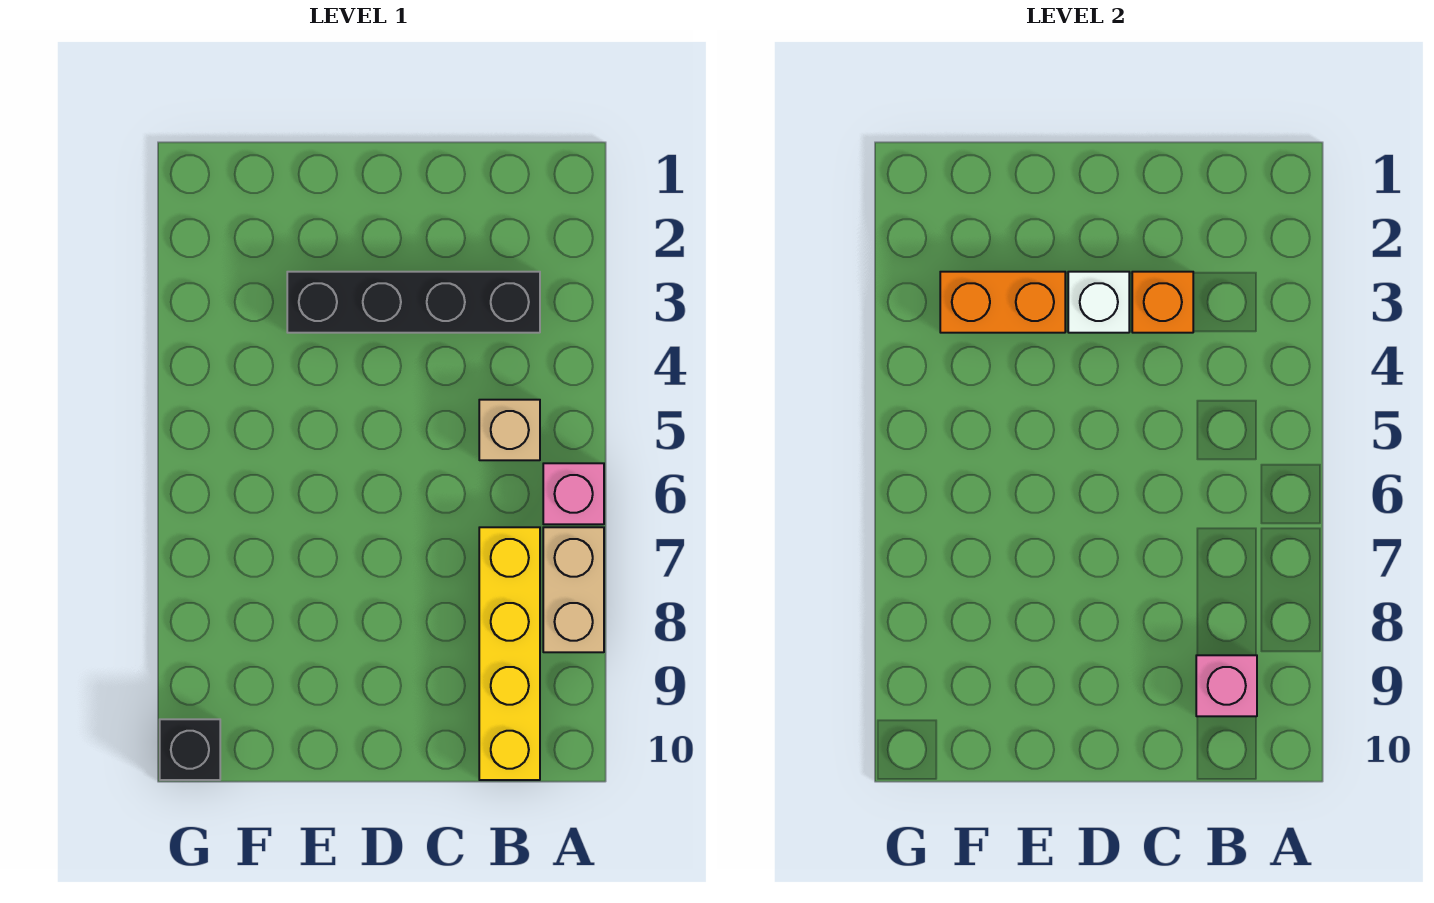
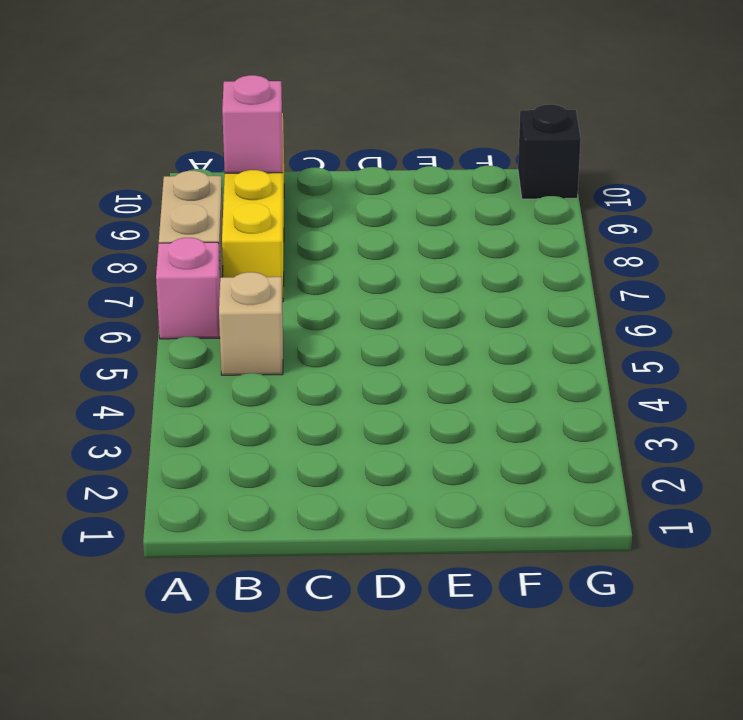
none -> black 1x4 brick [287,272,540,333]
none -> orange 1x1 brick [1132,272,1193,333]

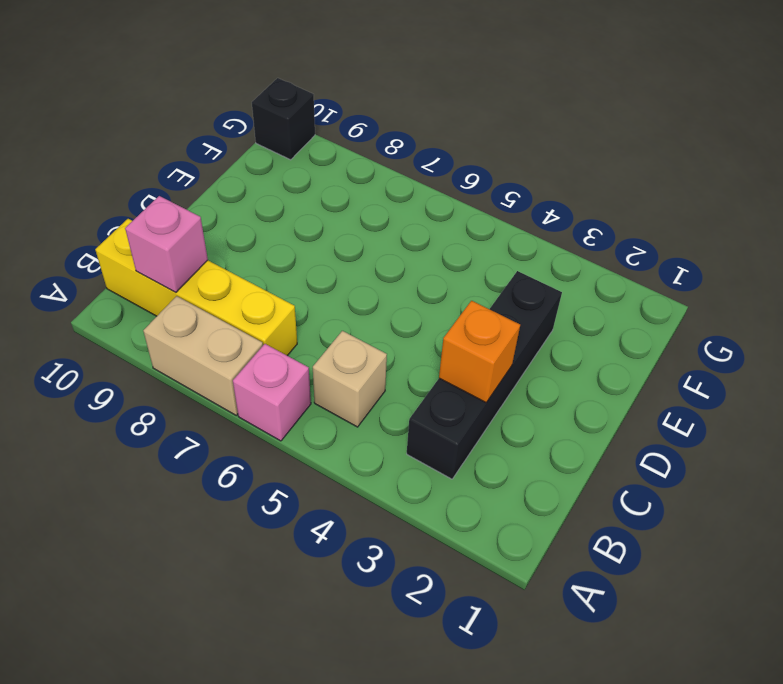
none -> white 1x1 brick [1068,272,1129,333]
none -> orange 1x2 brick [940,272,1065,333]

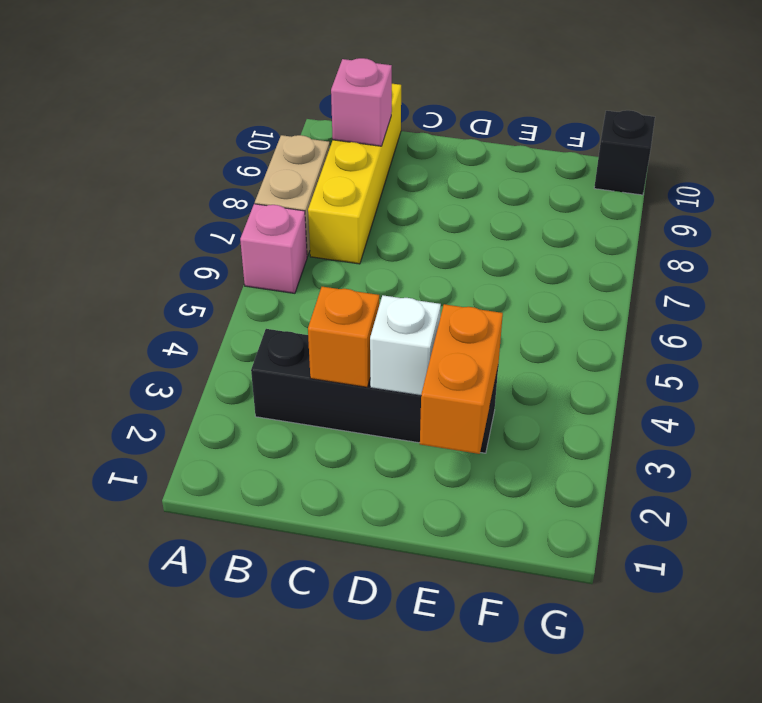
orange 1x2 brick [420,304,503,454] -> orange 1x2 brick turned to [940,272,1065,333]
none -> tan 1x1 brick [479,400,540,460]

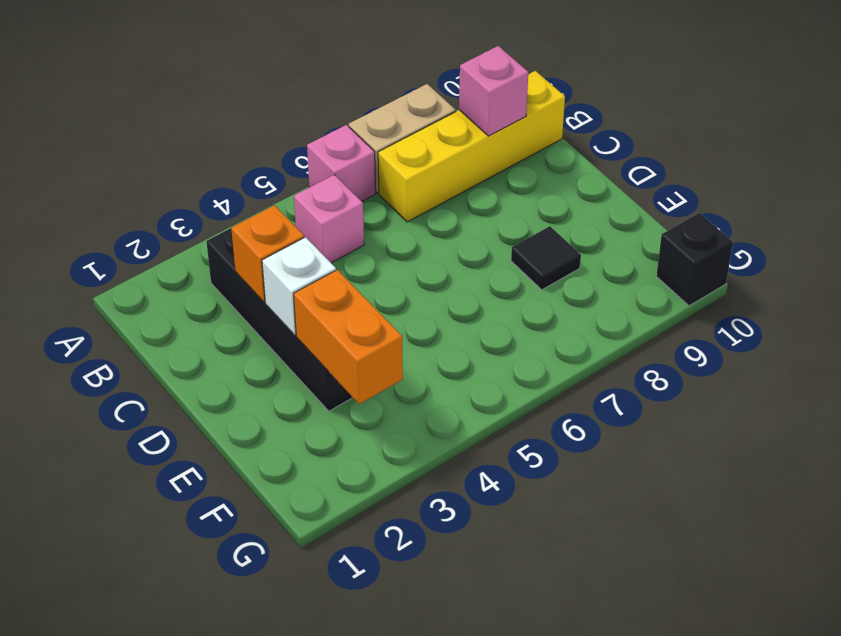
pink 1x1 brick [294,175,364,263] -> tan 1x1 brick [479,400,540,460]
black 1x1 tile [511,226,581,290] -> none

